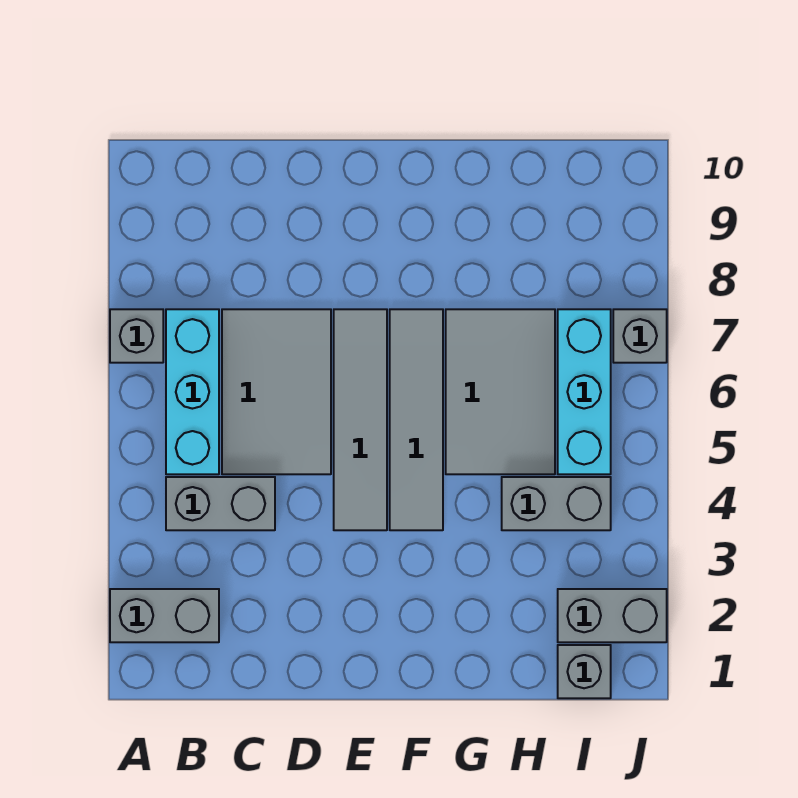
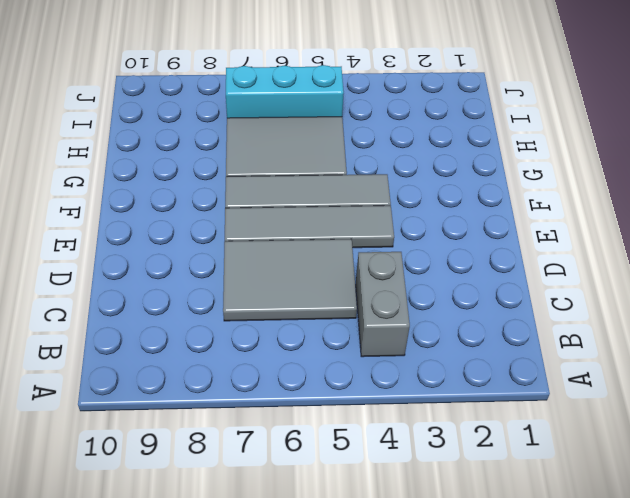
none -> grey 1x2 brick [110,589,219,642]
none -> grey 1x1 brick [110,309,163,363]
none -> cyan 1x3 brick [166,309,219,474]

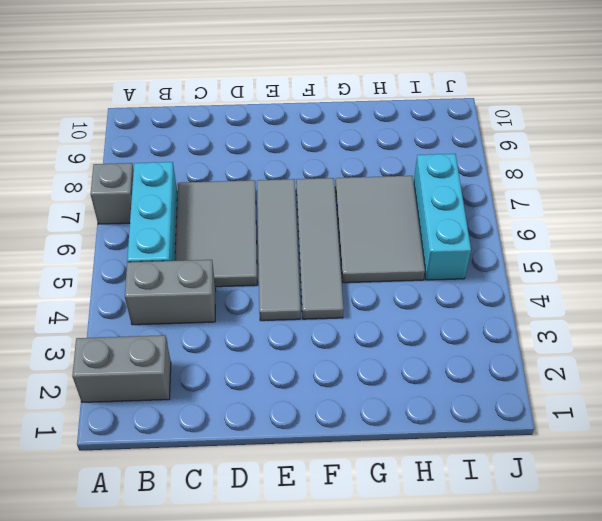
none -> grey 1x2 brick [502,477,611,530]
none -> grey 1x1 brick [558,645,611,698]
none -> grey 1x2 brick [558,589,667,642]

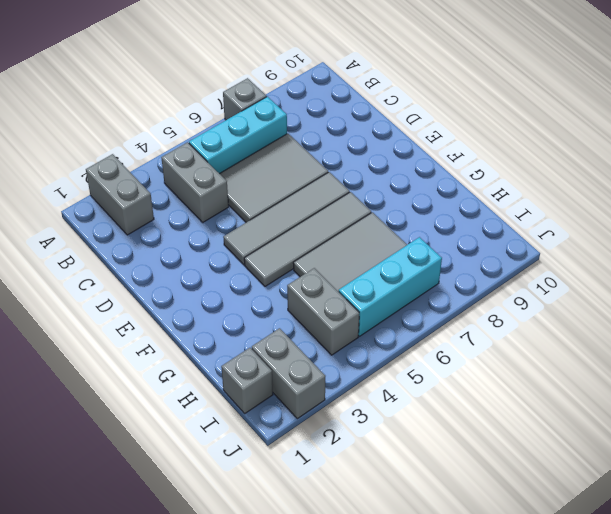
none -> grey 1x1 brick [613,309,667,363]

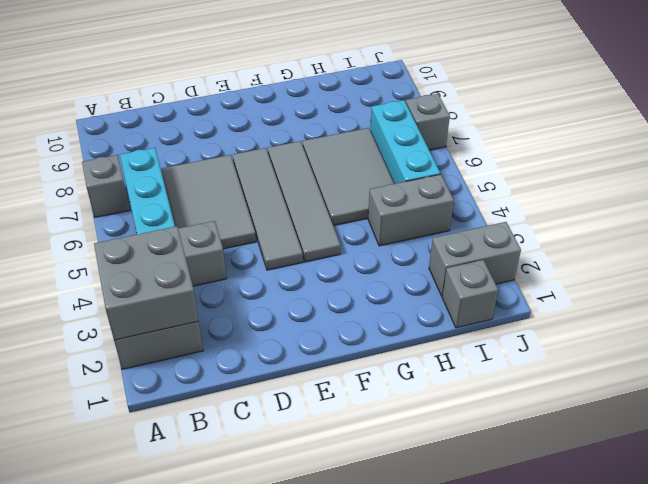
grey 2x2 brick [94,226,199,340] -> none

